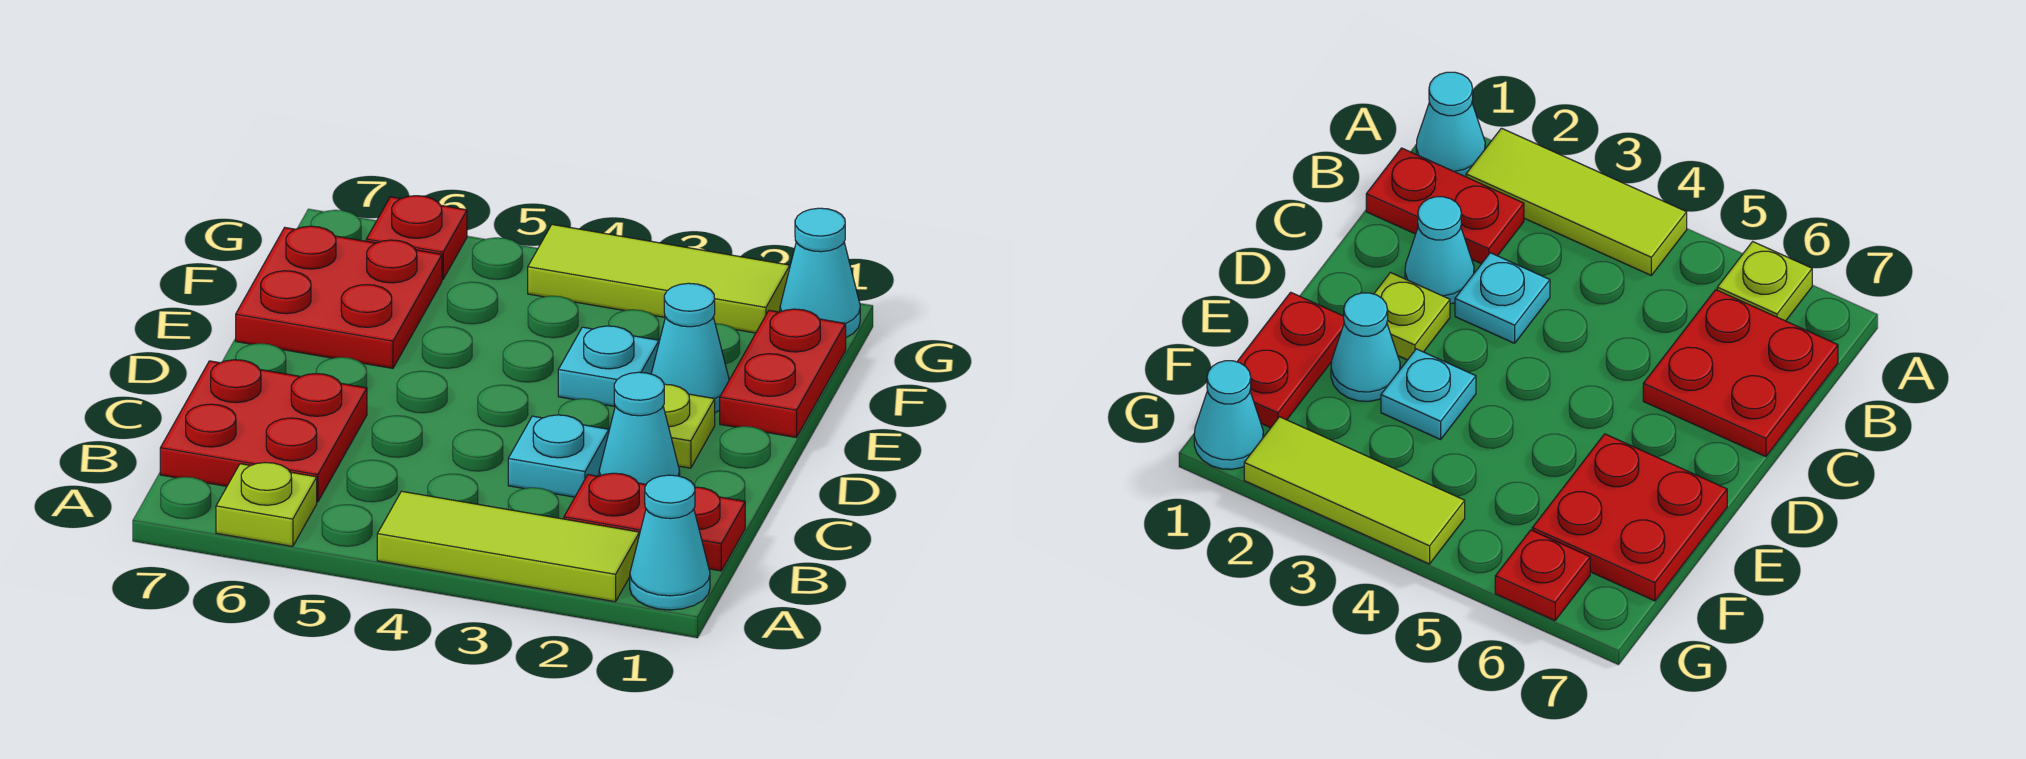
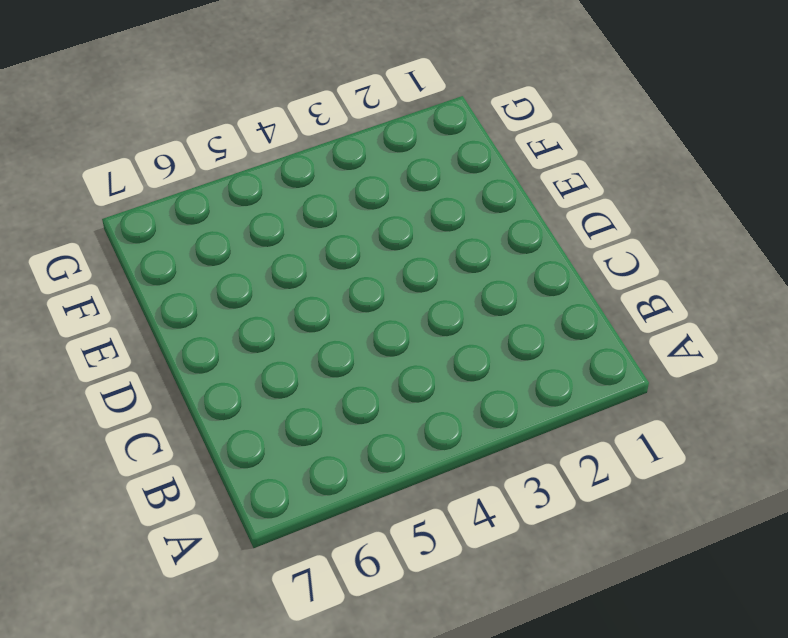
none -> cyan 1x1 cone [630,475,710,610]
none -> lime 1x3 tile [377,491,640,602]
none -> lime 1x1 plate [216,463,317,546]

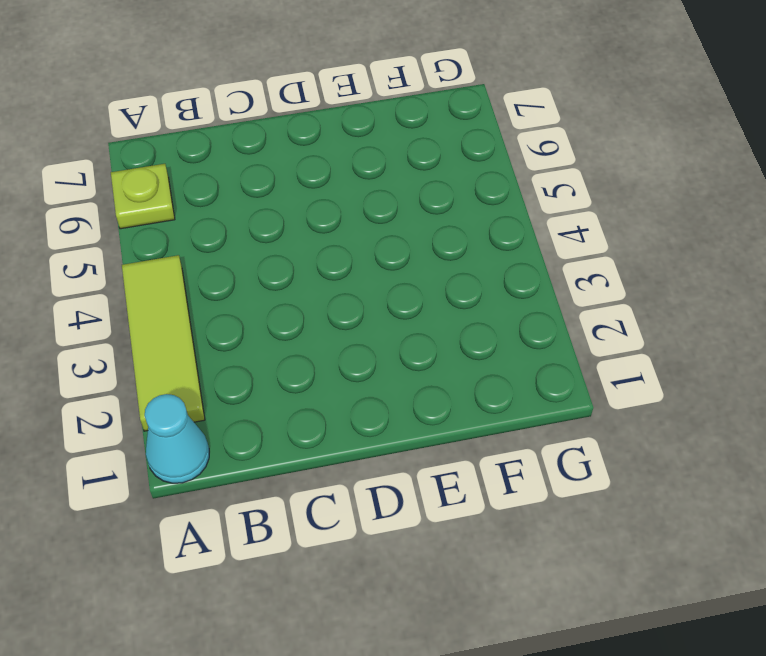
none -> red 1x2 plate [564,473,745,571]
none -> red 2x2 plate [160,360,367,502]
none -> cyan 1x1 cone [599,372,680,484]

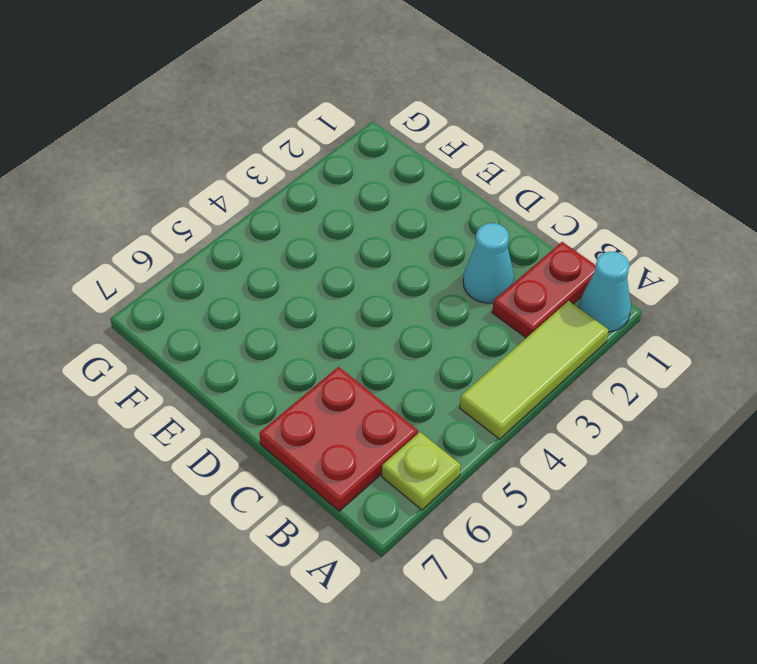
none -> cyan 1x1 plate [508,415,609,497]
none -> lime 1x1 plate [663,384,715,468]
none -> red 1x2 plate [720,309,846,438]

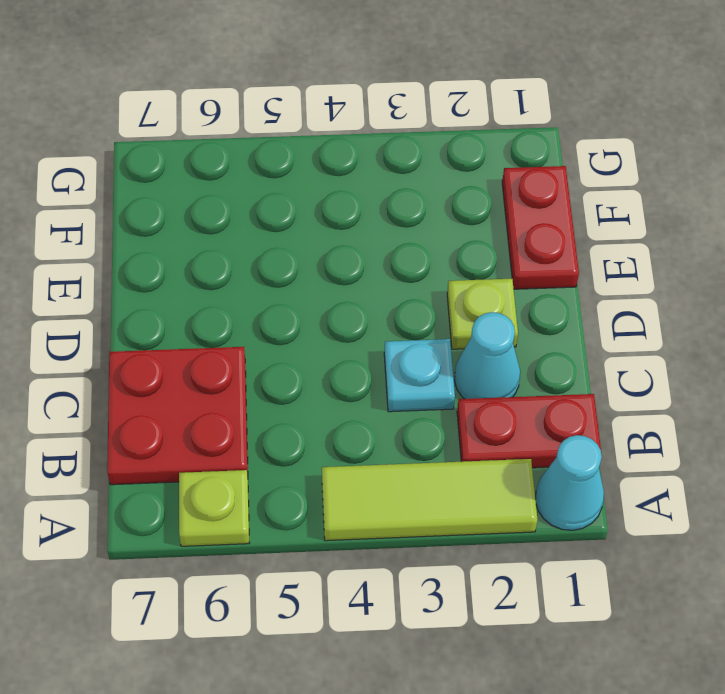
none -> cyan 1x1 cone [651,283,729,413]
none -> cyan 1x1 plate [558,326,659,406]
none -> red 2x2 plate [236,226,442,368]

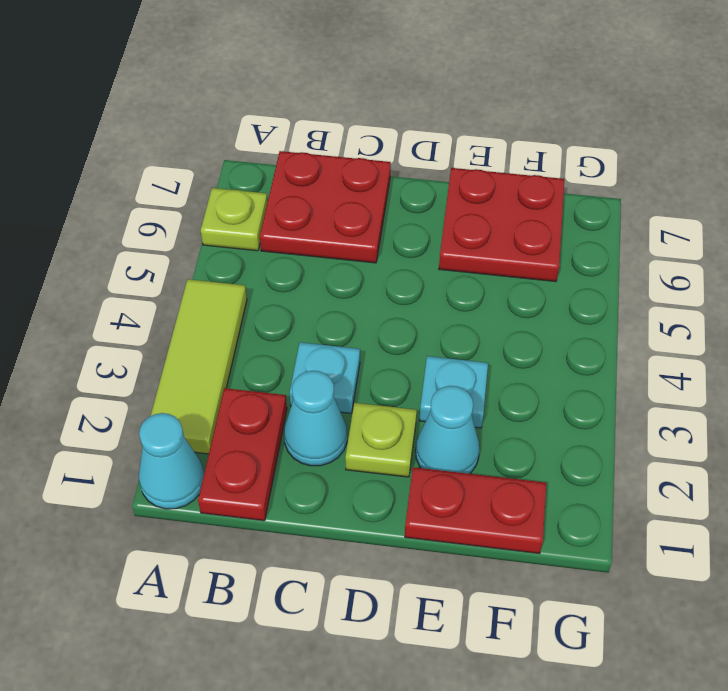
none -> cyan 1x1 cone [780,208,860,337]
none -> lime 1x3 tile [528,224,790,333]
none -> red 1x1 plate [366,196,467,279]

